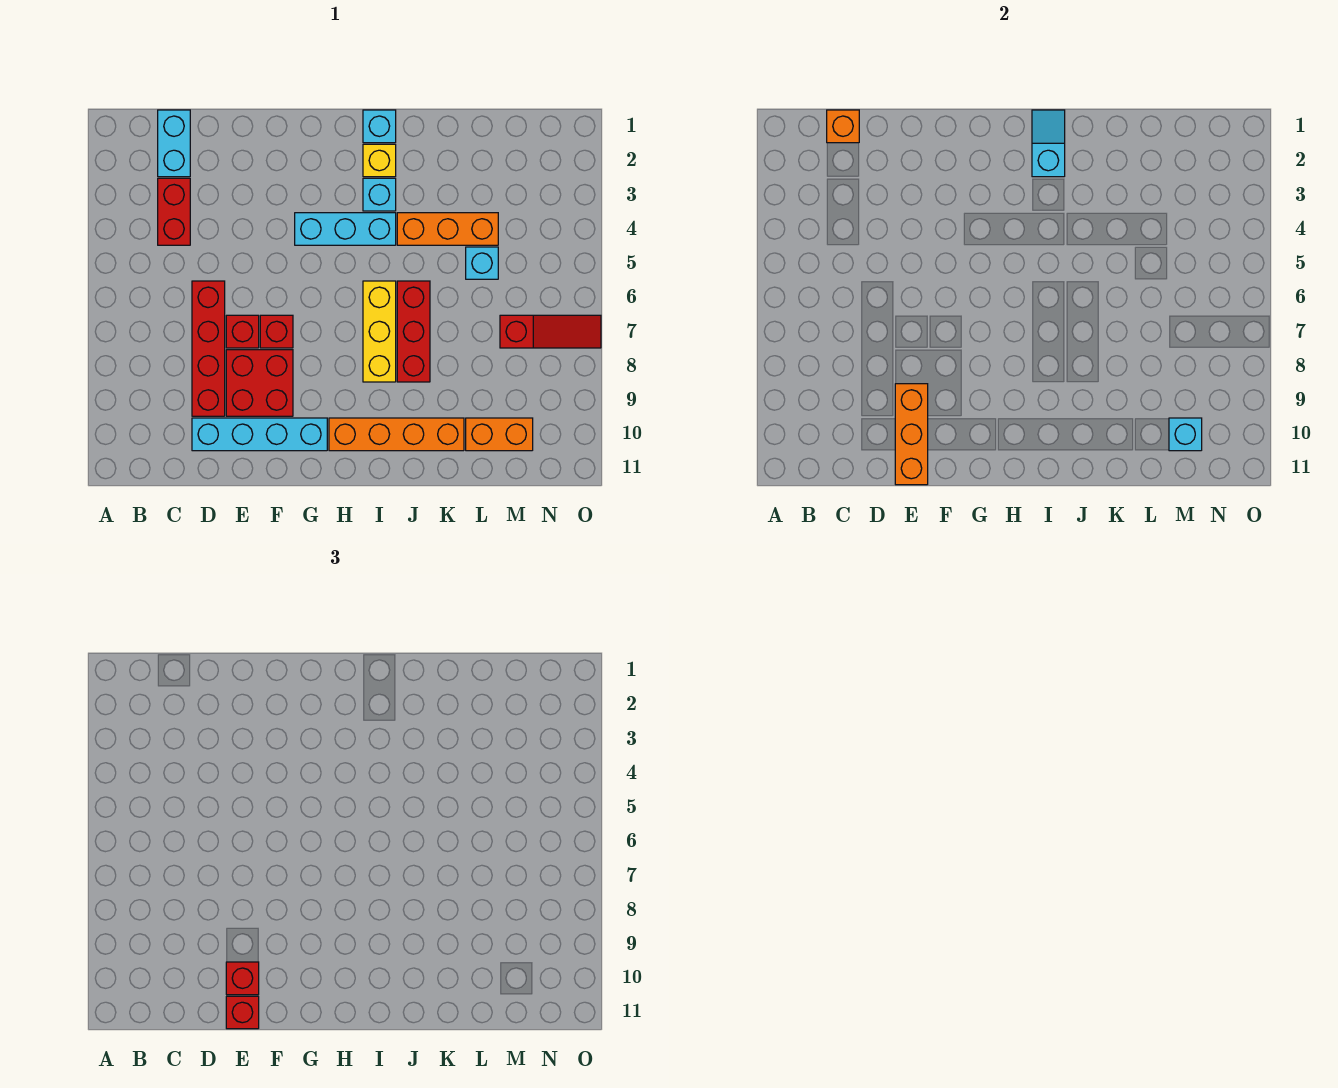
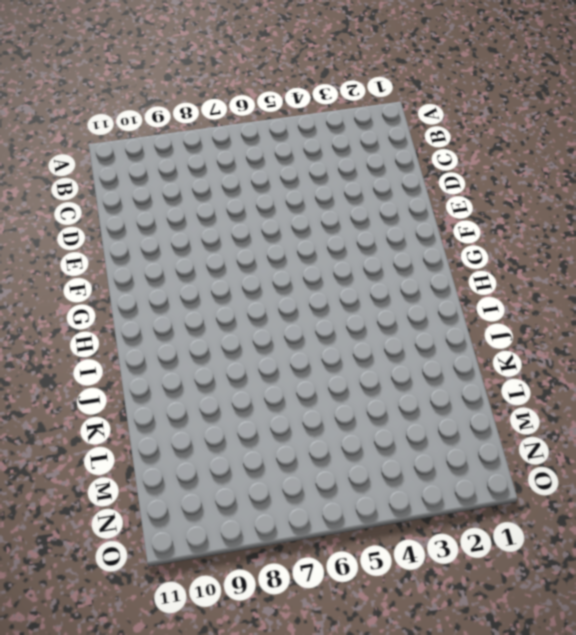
none -> cyan 1x2 brick [158,110,190,177]
none -> red 1x2 brick [158,178,190,245]
none -> red 1x4 brick [192,281,225,416]

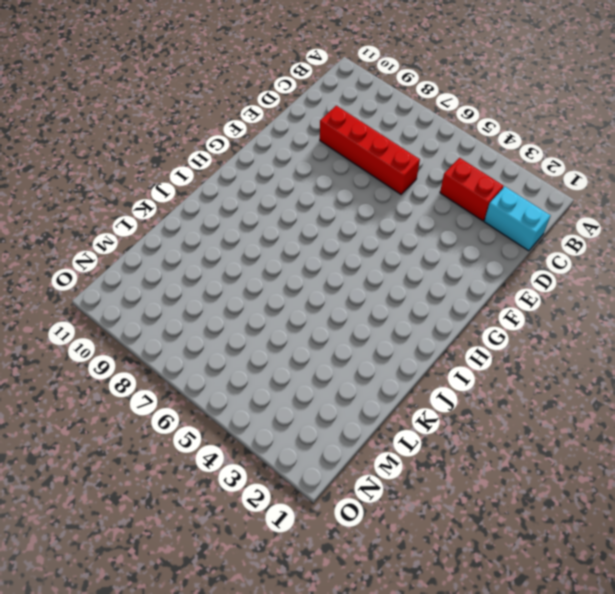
none -> cyan 1x4 brick [192,418,327,451]
none -> red 1x1 brick [226,315,259,348]
none -> red 2x2 brick [226,350,293,416]

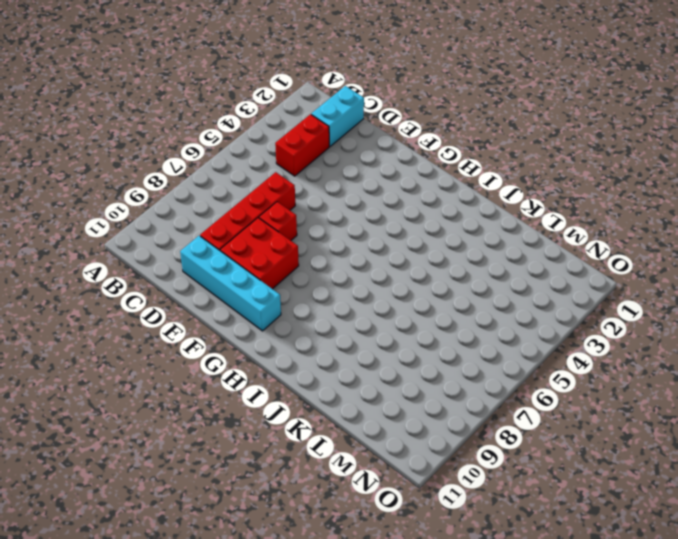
none -> red 1x1 brick [260,315,293,348]
none -> cyan 1x3 brick [295,213,396,245]
none -> orange 1x4 brick [329,418,464,451]

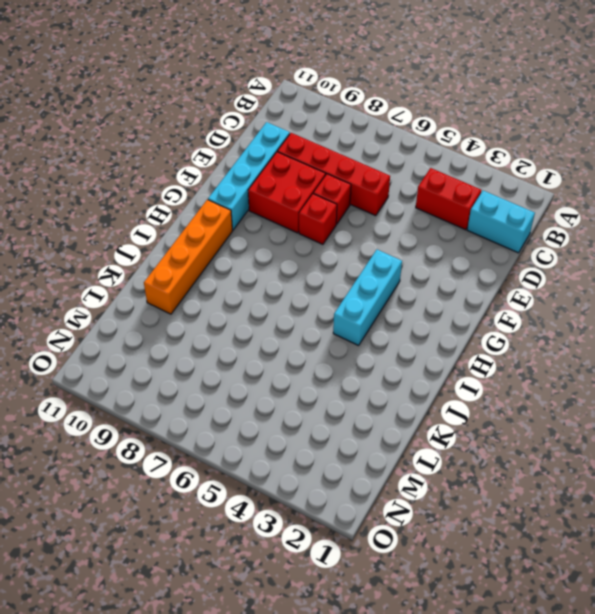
none -> cyan 1x1 brick [363,110,396,143]
none -> yellow 1x1 brick [363,144,396,177]
none -> cyan 1x1 brick [363,178,396,211]

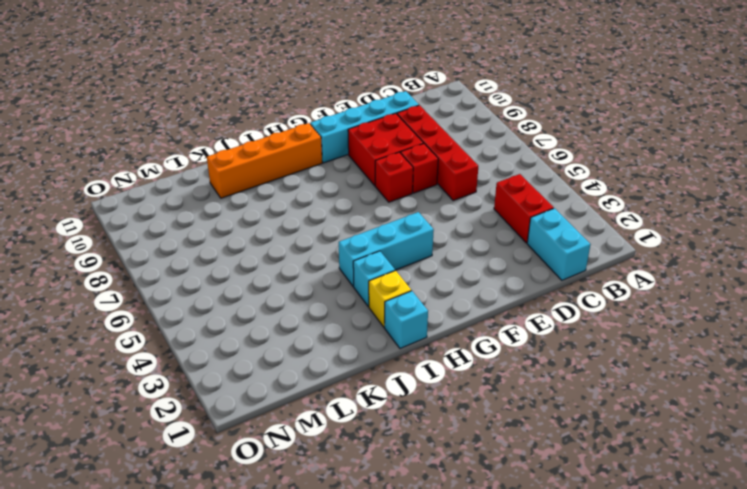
none -> yellow 1x3 brick [363,281,396,382]
none -> orange 1x3 brick [397,213,498,245]
none -> red 1x3 brick [397,281,430,382]

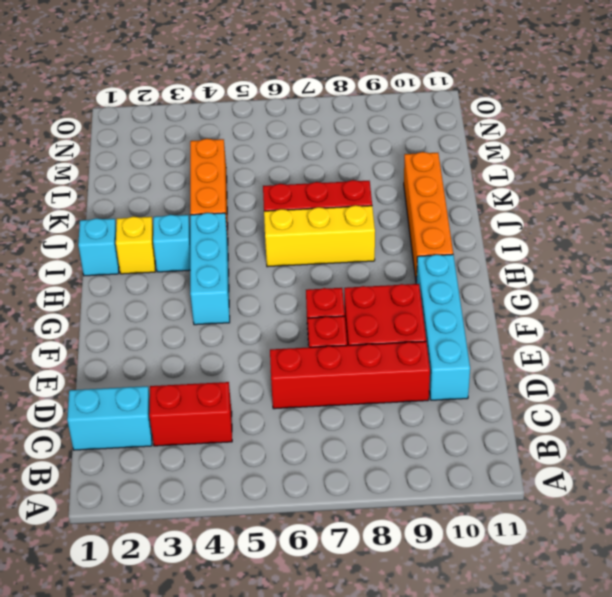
none -> cyan 1x1 brick [466,247,498,279]
none -> orange 1x2 brick [466,418,533,451]
none -> red 1x3 slope [500,315,601,348]

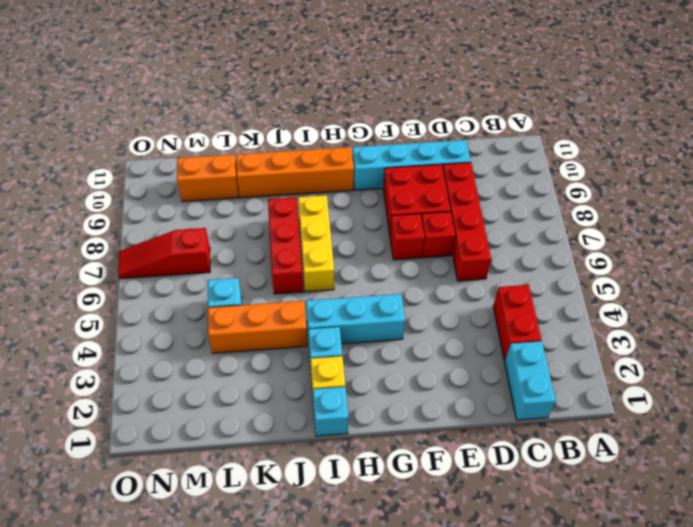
none -> orange 1x1 brick [827,110,859,143]
none -> orange 1x3 brick [895,384,928,485]
none -> cyan 1x2 slope [1032,110,1065,177]

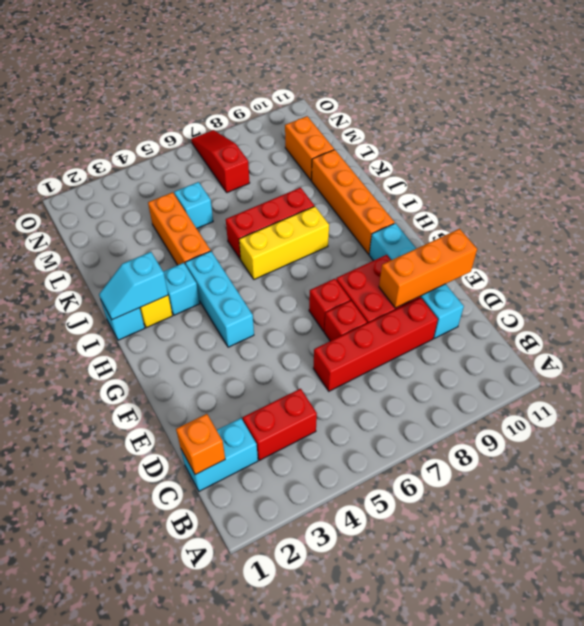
none -> cyan 1x1 brick [1169,418,1202,451]
none -> red 1x1 brick [226,962,259,995]
none -> red 1x1 brick [226,996,259,1029]

